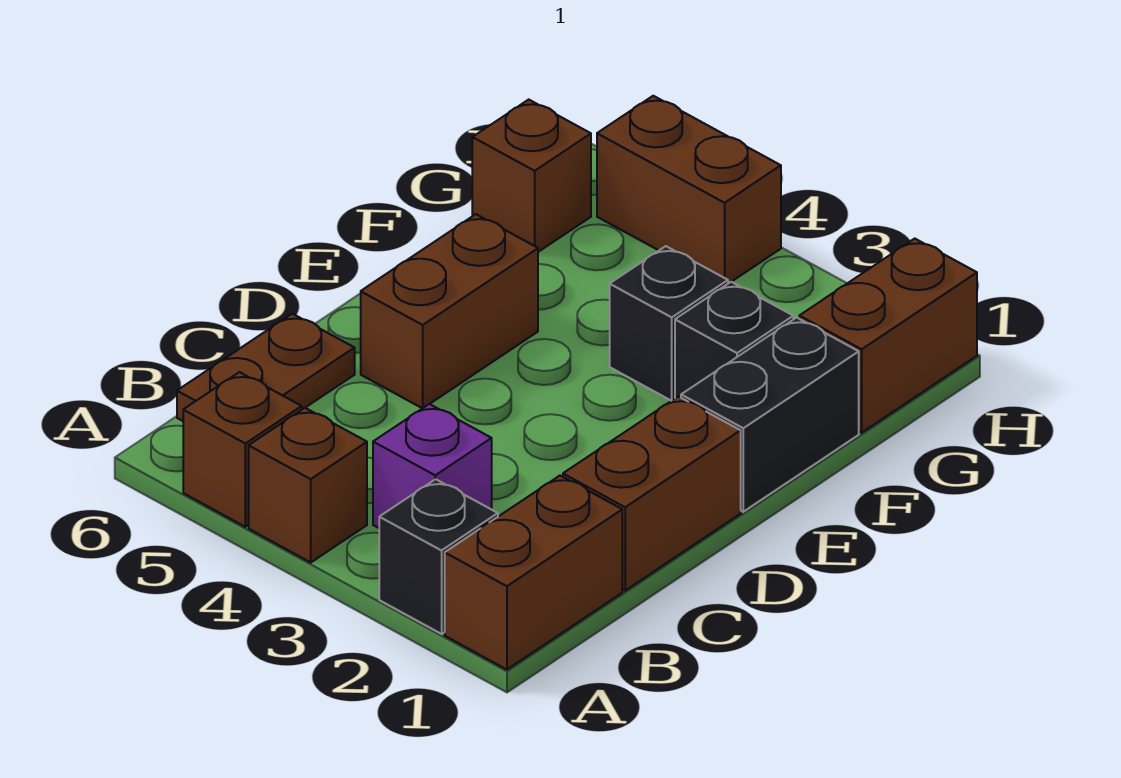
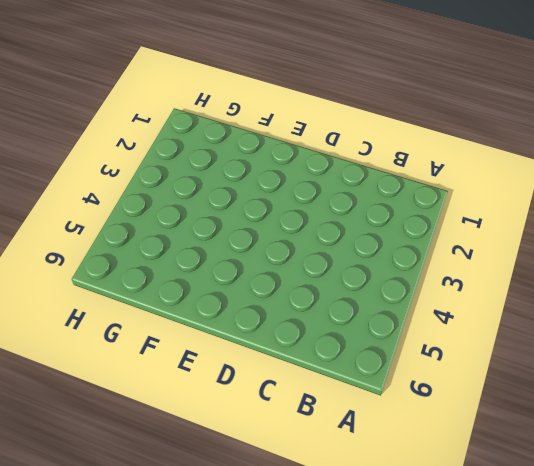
none -> brown 1x2 brick [445,476,622,670]
none -> black 1x1 brick [379,479,498,634]
none -> brown 1x1 brick [249,408,367,562]

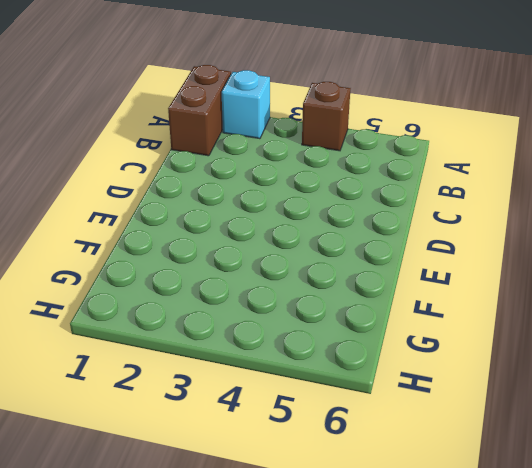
cyan 1x1 brick [222,70,270,139] -> black 1x1 brick [379,479,498,634]
none -> brown 1x1 brick [183,372,302,527]
none -> purple 1x1 brick [373,404,492,528]
none -> brown 1x2 plate [177,314,355,421]

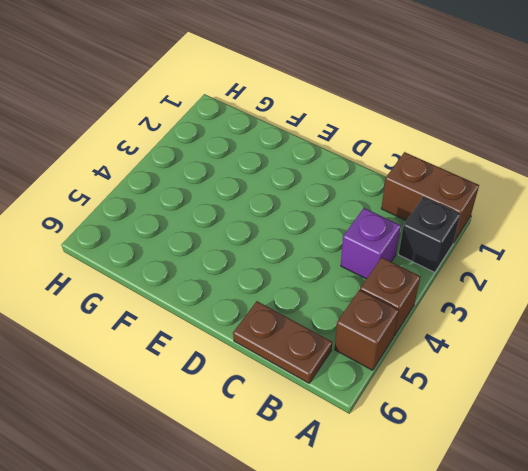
none -> brown 1x2 brick [563,396,741,591]
none -> brown 1x2 brick [361,214,538,408]
none -> black 1x2 brick [681,318,859,512]

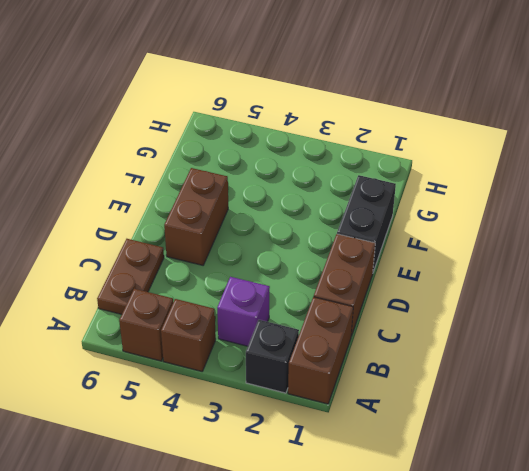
none -> black 1x1 brick [675,282,793,398]
none -> black 1x1 brick [610,246,728,401]
none -> brown 1x2 brick [799,239,977,433]

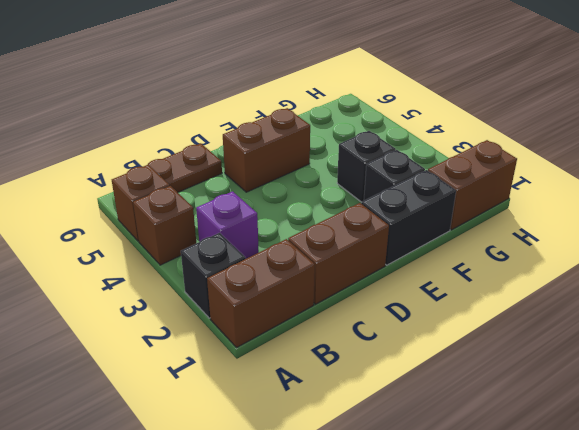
none -> brown 1x1 brick [472,100,591,252]
none -> brown 1x2 brick [597,96,781,283]

